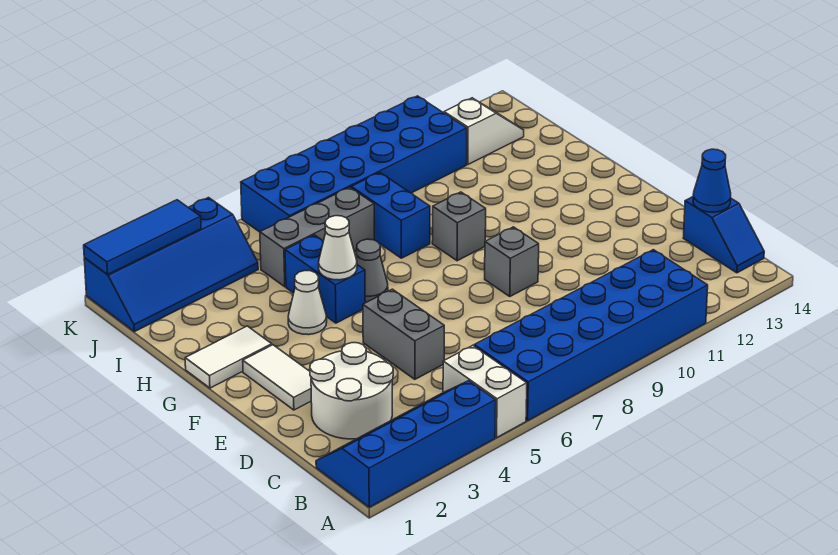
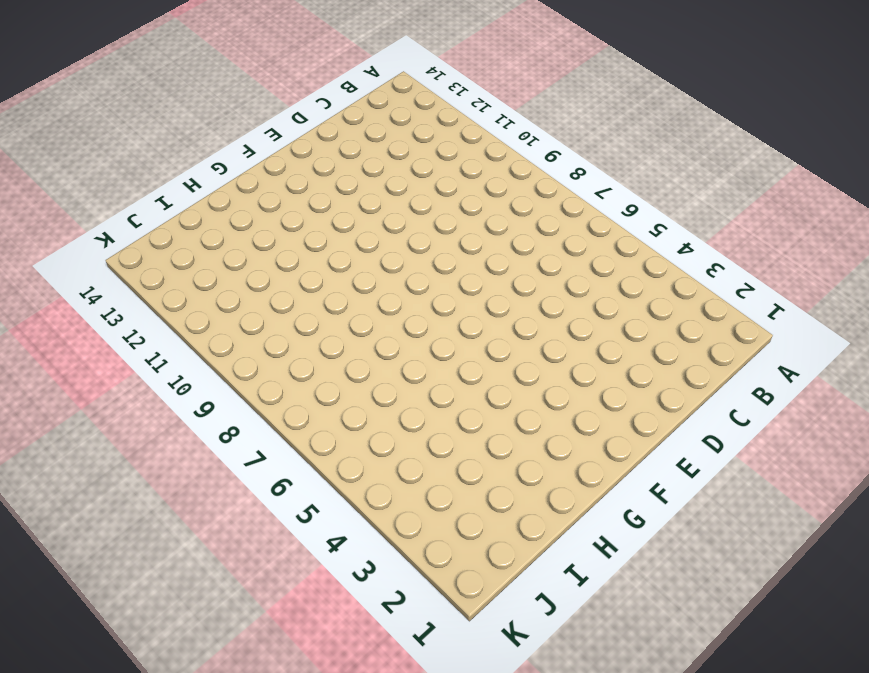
none -> blue 2x4 slope [316,381,496,507]
none -> white 1x2 brick [443,345,527,438]
none -> blue 2x6 brick [474,250,708,421]

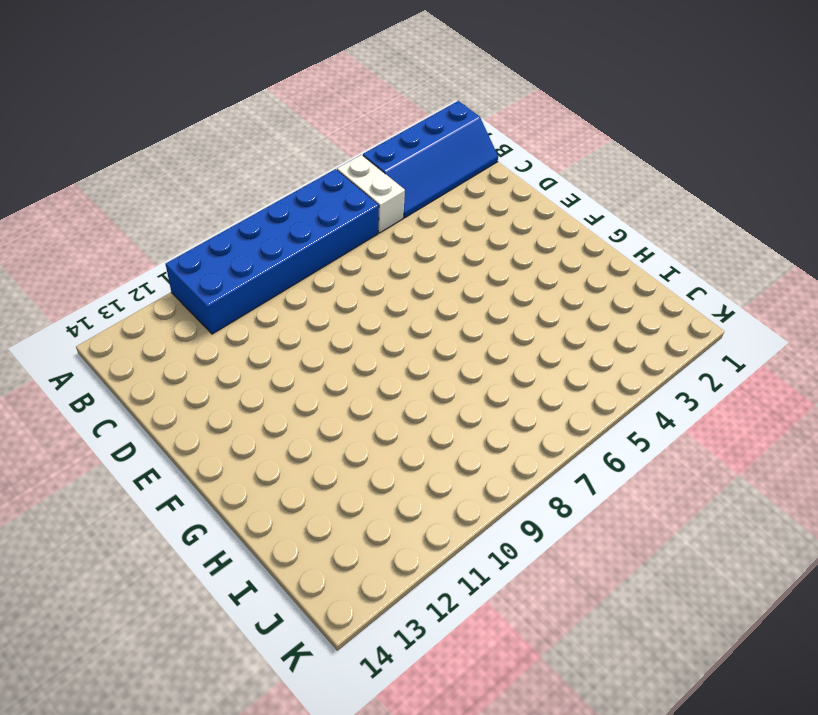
none -> blue 1x2 slope [683,197,764,273]
none -> white 2x2 round brick [310,343,393,439]
none -> grey 1x2 brick [363,289,444,379]

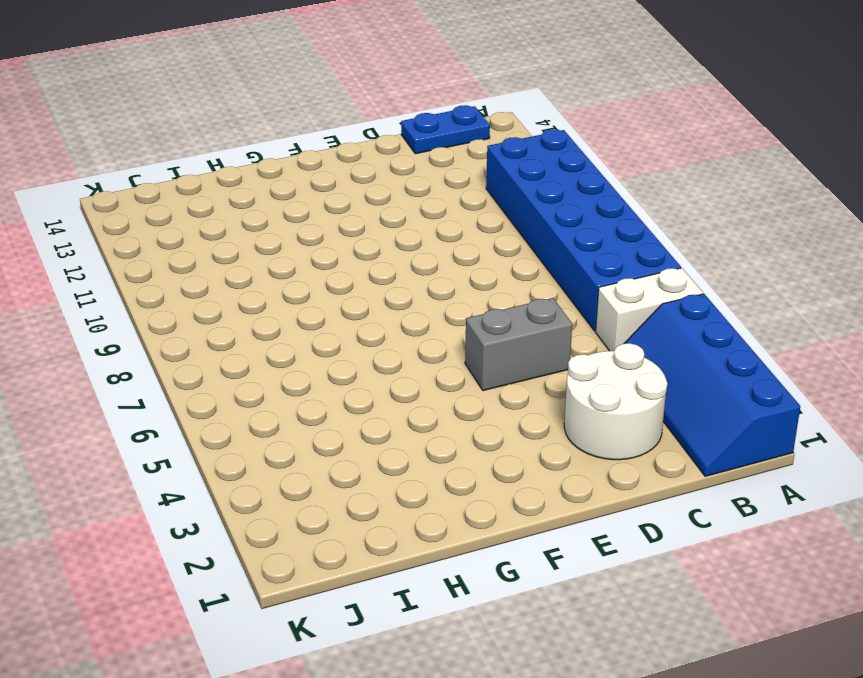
blue 1x2 plate [401,105,490,154] -> blue 1x2 slope [683,197,764,273]
none -> white 1x2 tile [243,345,311,410]
none -> grey 1x1 brick [485,227,539,296]
none -> white 1x2 tile [185,326,272,388]

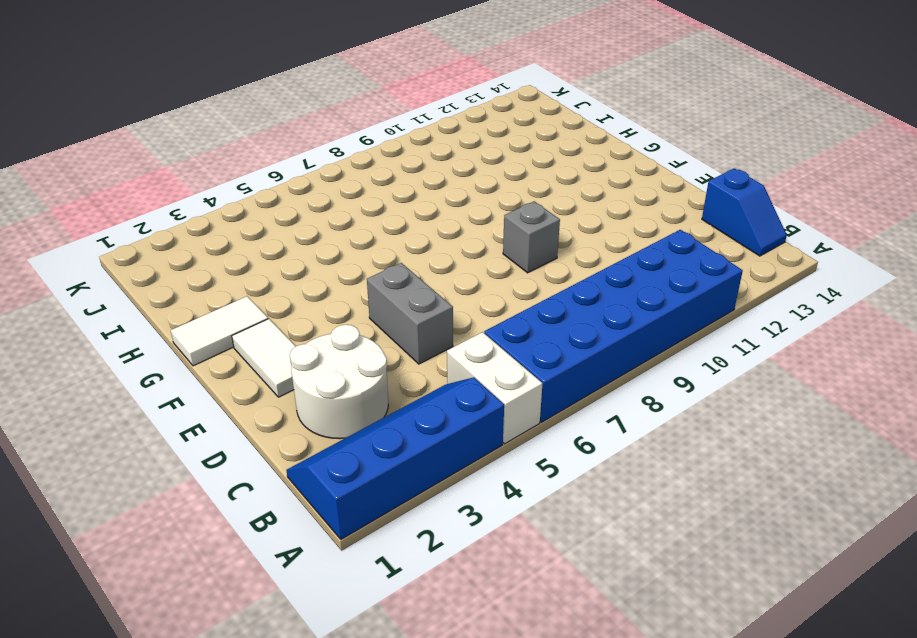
none -> white 1x1 cone [288,271,327,335]
none -> blue 1x2 brick [285,235,365,323]
none -> grey 1x1 cone [356,239,388,303]

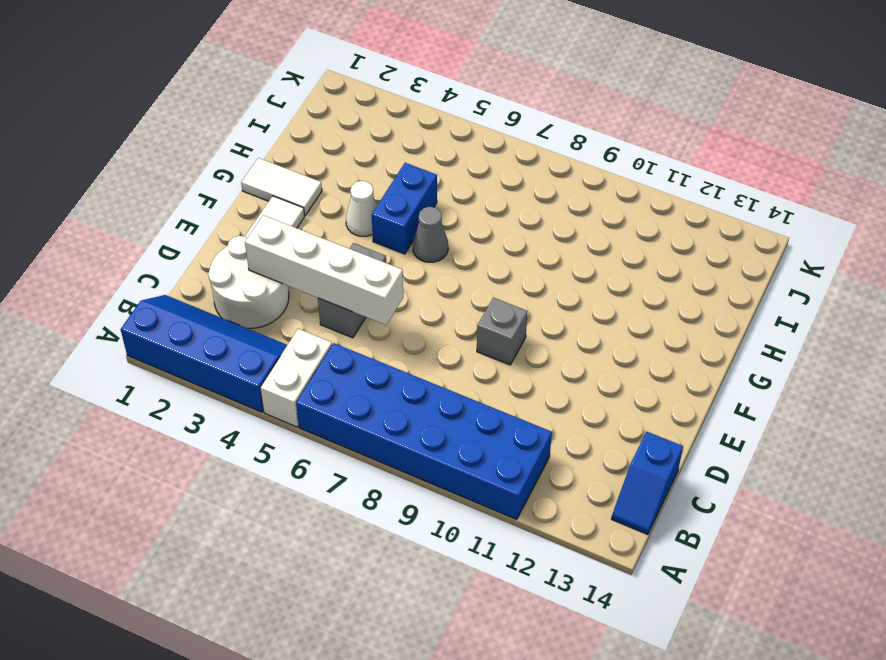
white 1x4 brick [245,215,403,325] -> none
none -> grey 1x1 brick [432,192,486,261]
none -> blue 1x2 brick [351,173,430,258]
none -> grey 1x3 brick [260,187,374,287]

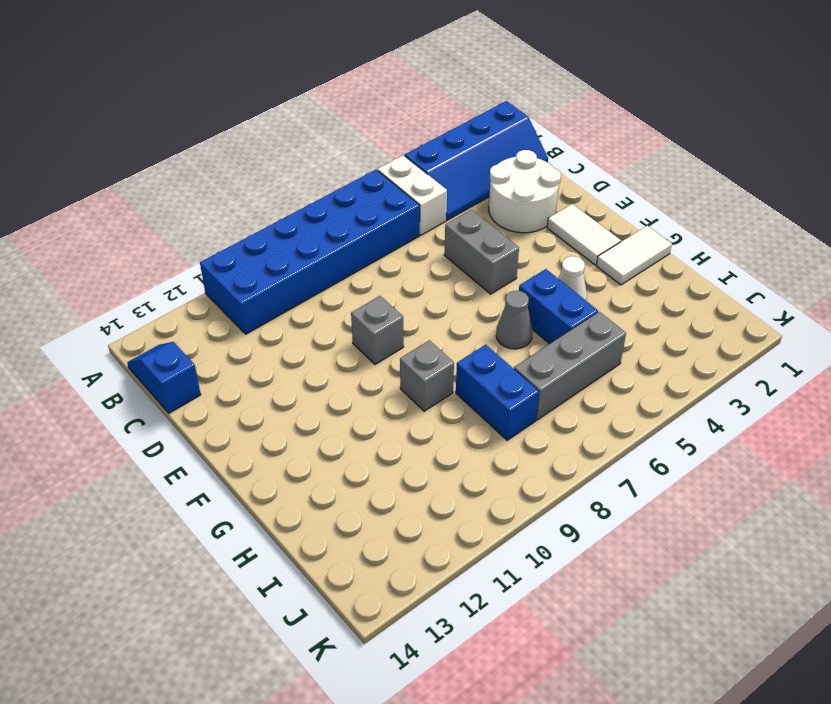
none -> blue 2x4 slope [84,198,258,332]
none -> blue 2x6 brick [241,96,467,232]
none -> white 1x2 slope [444,98,524,165]

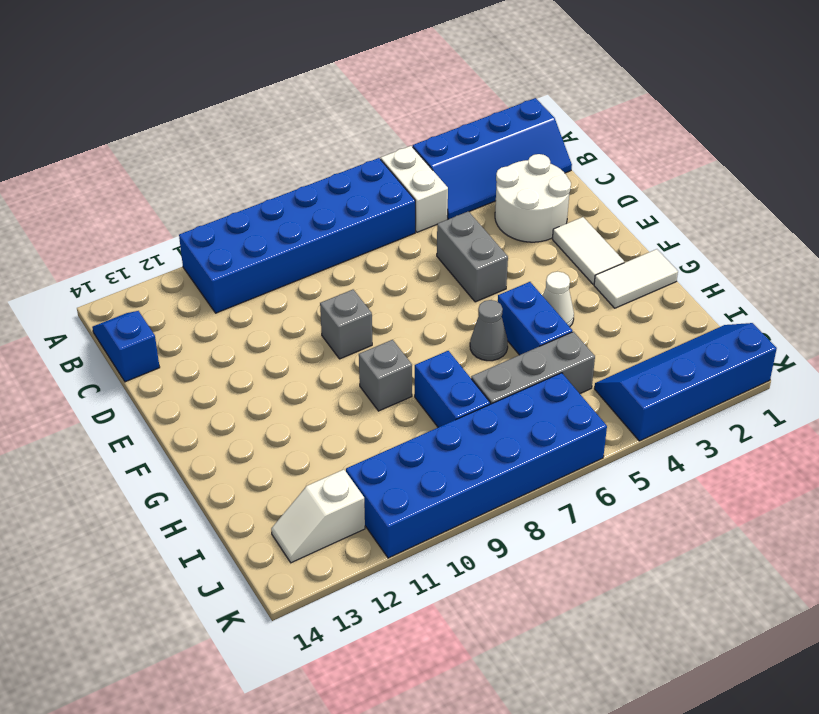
none -> blue 1x1 cone [693,149,731,212]
none -> white 1x1 cone [319,216,357,280]
none -> blue 1x3 tile [84,200,201,275]

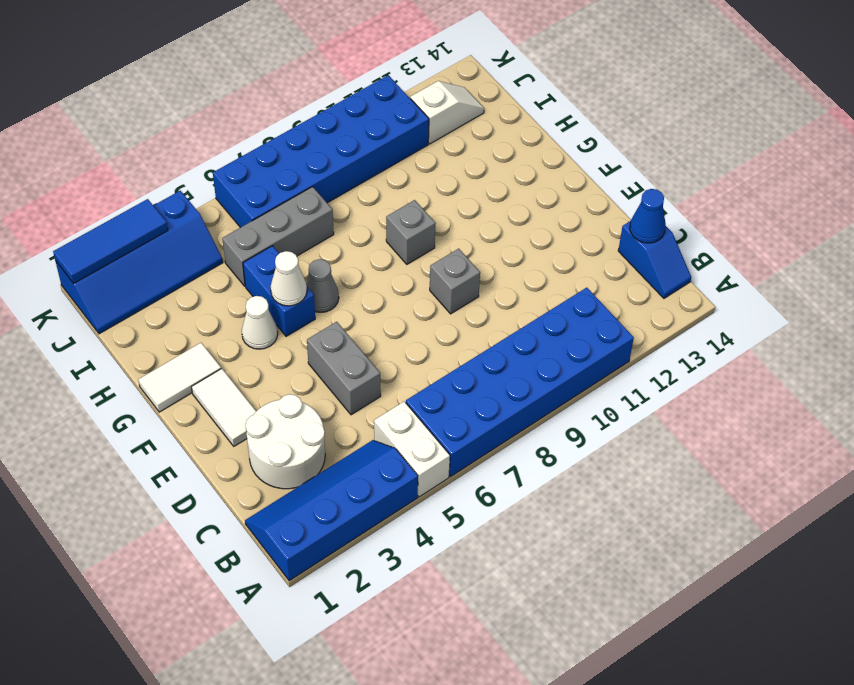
none -> blue 1x2 brick [351,173,430,258]

